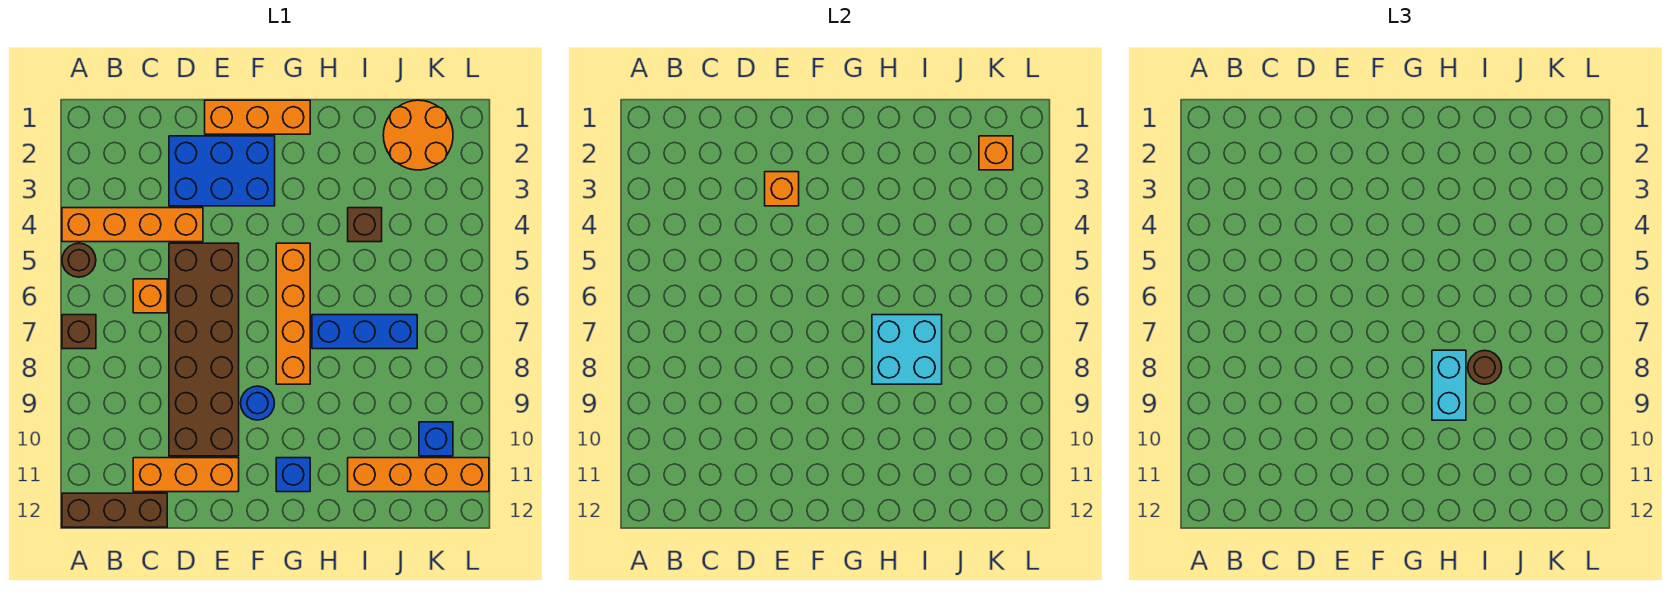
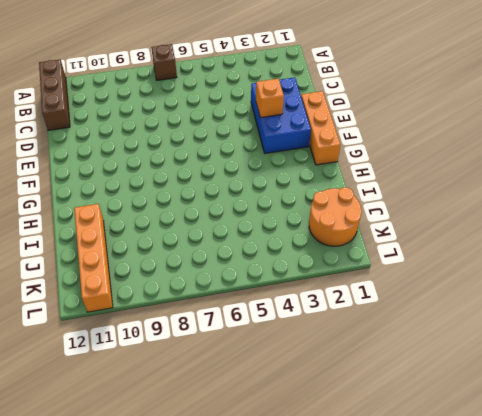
none -> orange 1x4 brick [62,208,203,242]
none -> brown 1x1 round brick [62,243,96,277]
none -> orange 1x1 brick [133,279,167,313]

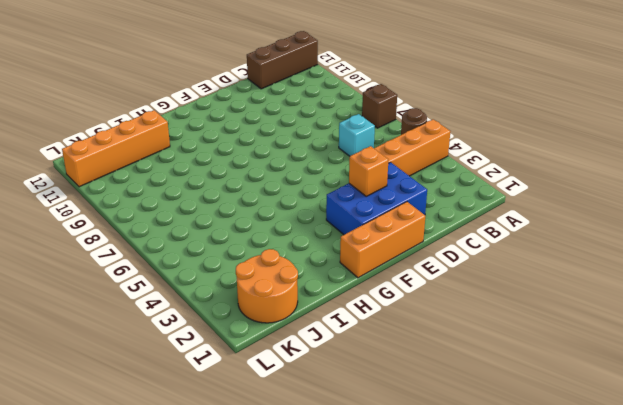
cyan 1x1 brick [339,114,375,156] -> orange 1x1 brick [133,279,167,313]
none -> orange 1x3 brick [133,458,239,492]
none -> brown 2x6 brick [169,243,239,456]
none -> blue 1x1 round brick [241,386,274,420]

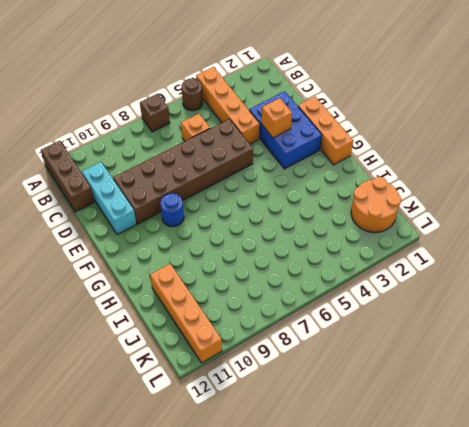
cyan 1x3 brick [82,162,136,235] -> orange 1x3 brick [133,458,239,492]
none -> orange 1x4 brick [276,243,310,384]
none -> blue 1x1 brick [276,458,310,492]
none -> blue 1x3 brick [312,315,417,349]

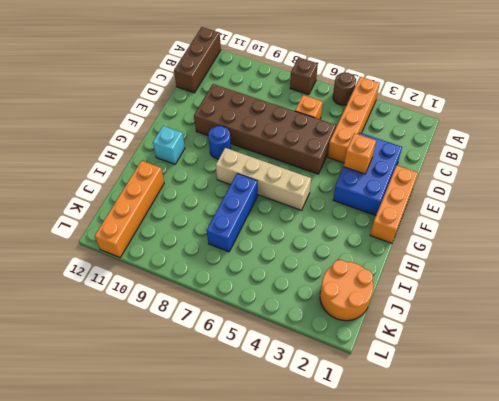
tan 1x4 brick [216,148,311,210] -> orange 1x4 brick [276,243,310,384]
cyan 1x1 brick [153,126,185,164] -> blue 1x1 brick [276,458,310,492]
none -> orange 1x3 brick [133,458,239,492]
none -> brown 1x1 brick [348,208,382,242]
none -> blue 1x1 brick [419,422,453,456]

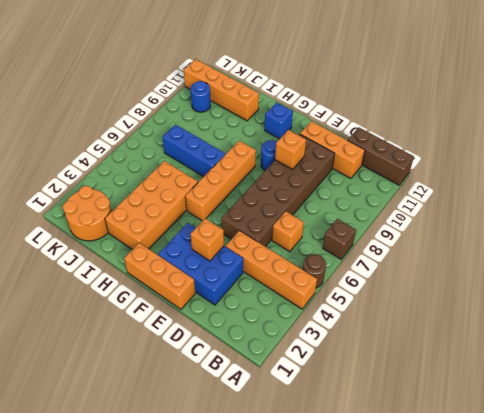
orange 1x1 brick [275,130,306,169] -> orange 1x1 brick moved to [979,136,1013,170]
orange 2x4 brick [105,161,198,249] -> brown 1x1 brick [348,208,382,242]
blue 1x1 round brick [191,81,211,112] -> blue 1x1 brick [419,422,453,456]
none -> cyan 2x2 brick [872,315,942,384]
none -> cyan 1x2 brick [1432,350,1466,420]
none -> brown 1x1 round brick [1468,350,1502,384]

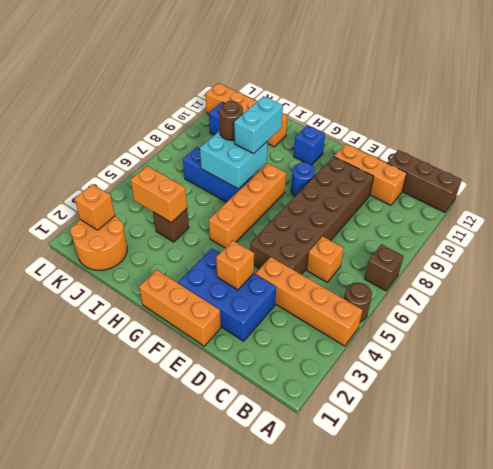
orange 1x2 brick [131,166,187,223] -> none

